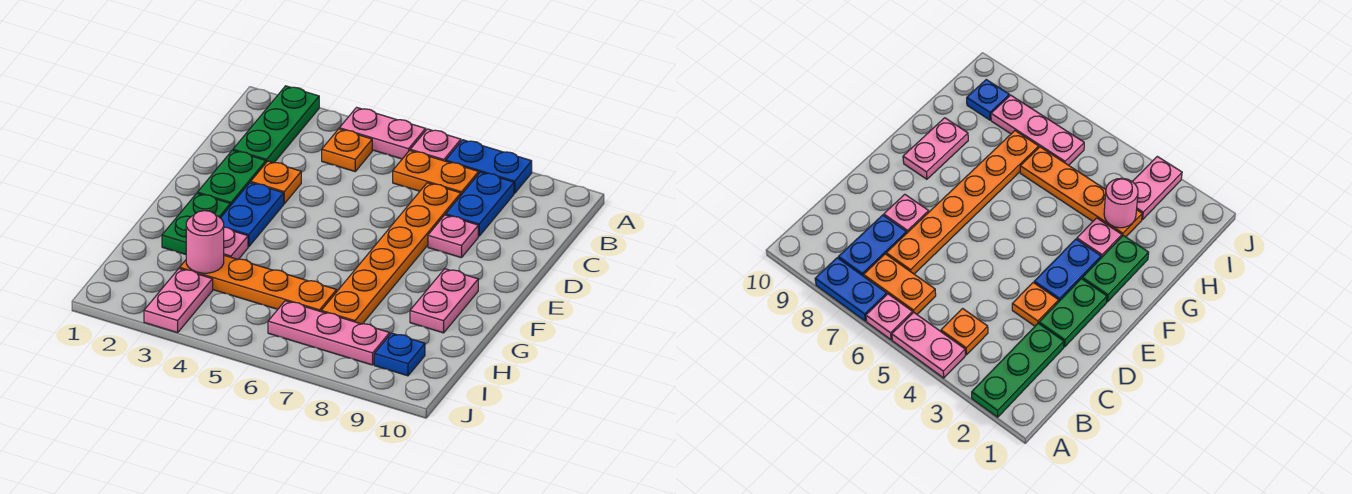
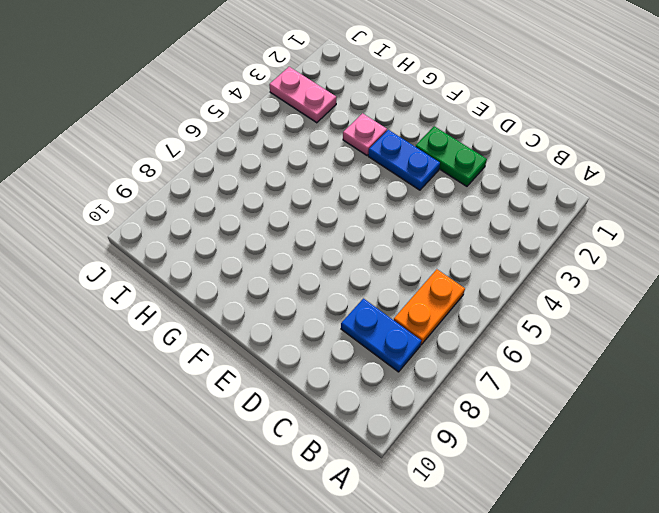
none -> green 1x3 plate [233,86,319,163]
none -> pink 1x2 plate [339,107,426,159]
none -> pink 1x1 plate [410,129,461,161]

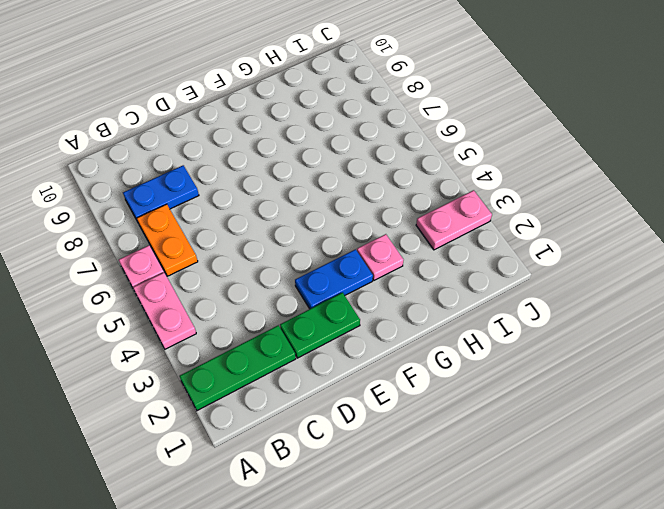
none -> blue 1x2 plate [446,140,532,193]
none -> orange 1x1 plate [322,129,372,171]
none -> orange 1x6 plate [321,183,461,324]

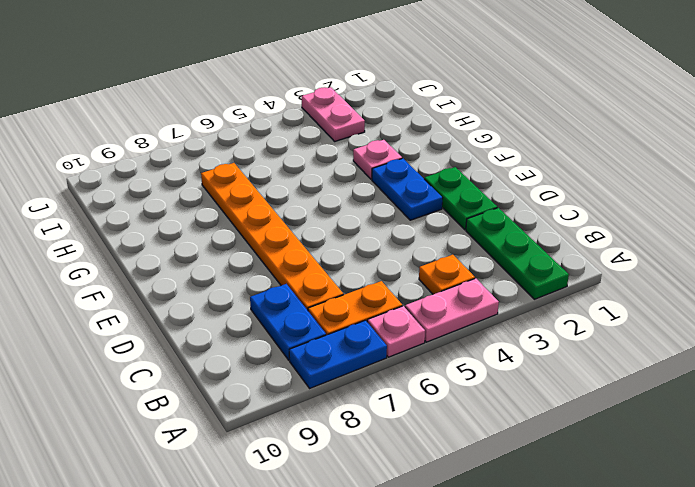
none -> orange 1x1 plate [251,161,301,204]
none -> pink 1x1 plate [428,215,478,258]
none -> green 1x2 plate [162,193,230,254]

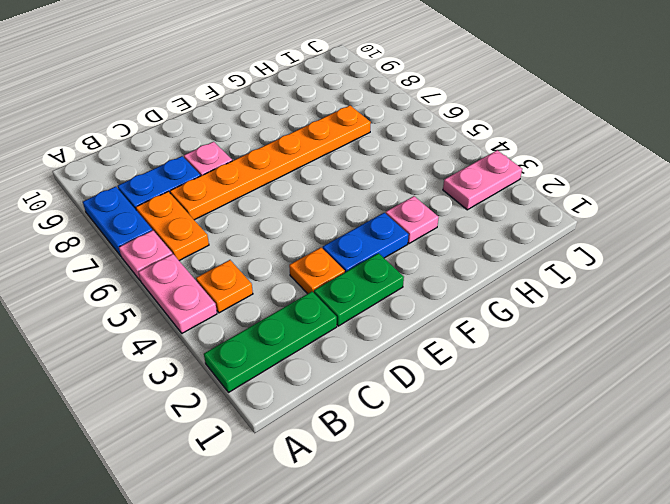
none -> green 1x2 plate [162,193,230,254]
none -> pink 1x2 plate [410,269,478,333]
none -> orange 1x4 plate [180,255,337,311]

